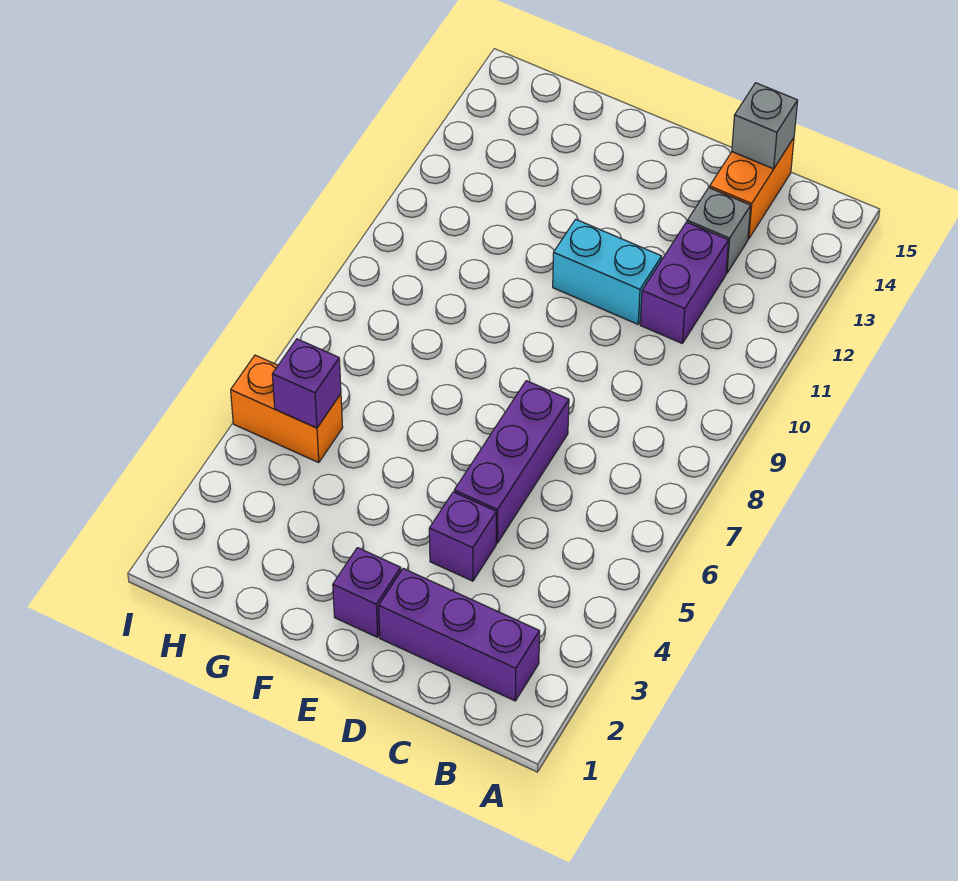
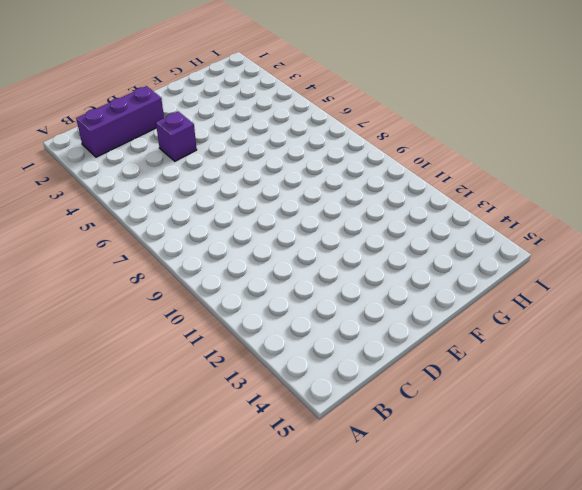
none -> purple 1x2 brick [640,222,729,343]
none -> grey 1x1 brick [687,188,751,273]

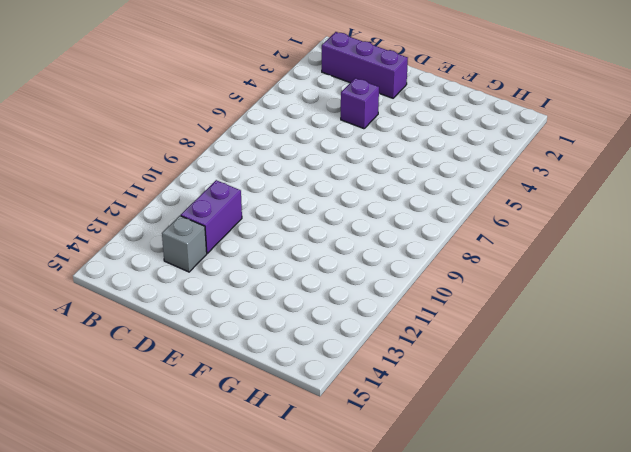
none -> orange 1x2 brick [710,138,794,239]
none -> purple 1x3 brick [454,381,569,543]

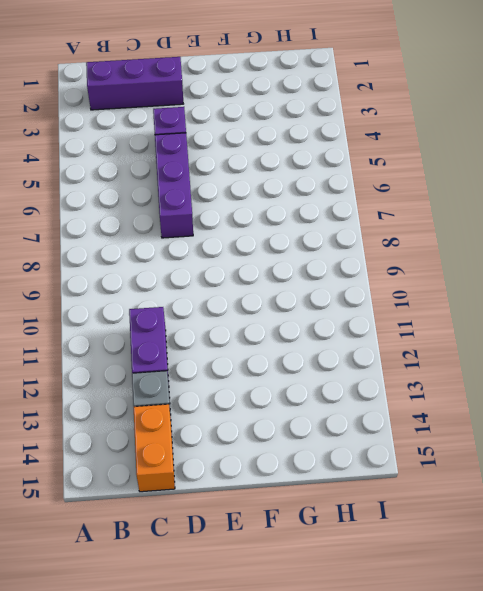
none -> cyan 1x2 brick [553,219,662,324]
none -> purple 1x1 brick [333,548,401,637]

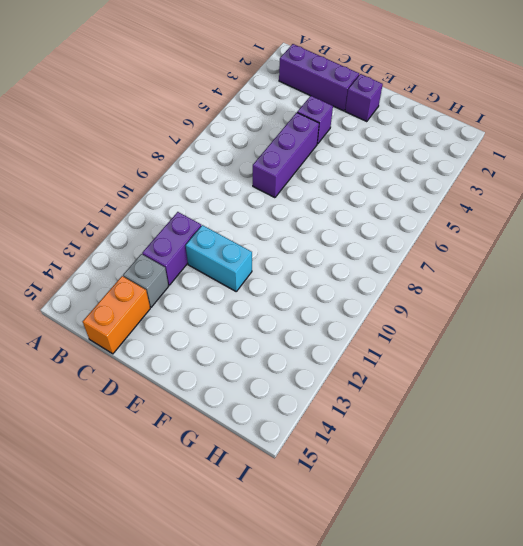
none -> orange 1x2 brick [231,355,343,463]
none -> grey 1x1 brick [732,83,798,169]

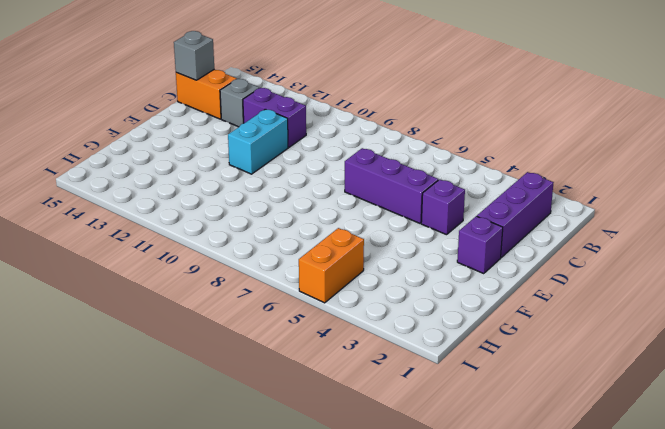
none -> purple 1x1 brick [272,339,341,428]

